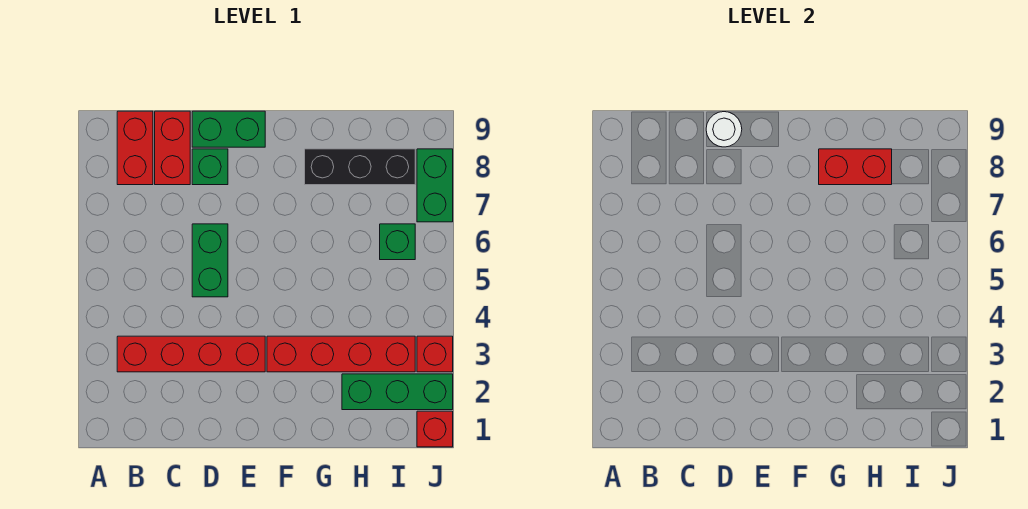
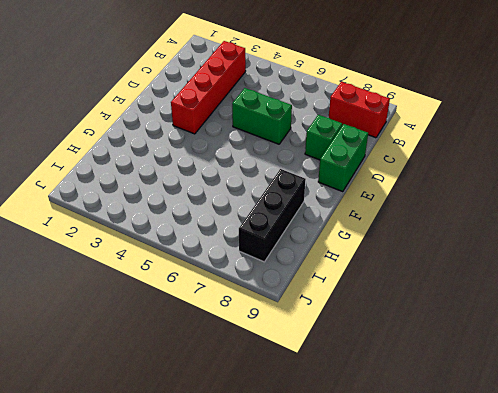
none -> red 1x2 brick [155,111,190,185]
none -> red 1x4 brick [267,336,415,372]
none -> green 1x3 brick [342,374,453,410]

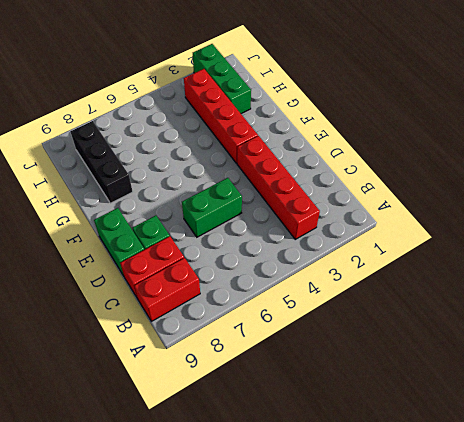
none -> green 1x1 brick [380,224,415,260]
none -> red 1x1 brick [417,411,453,447]
none -> red 1x1 brick [417,336,453,372]

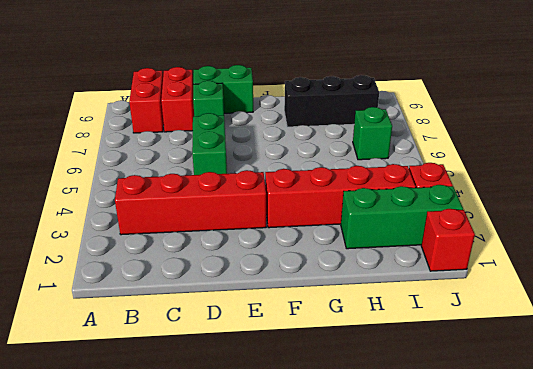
none -> green 1x2 brick [417,149,453,222]
none -> white 1x1 round brick [706,112,742,147]
none -> red 1x2 brick [819,149,892,185]

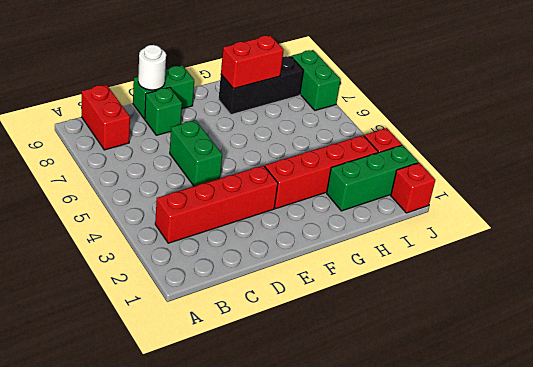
none -> red 1x2 brick [155,111,190,185]
none -> green 1x1 brick [380,224,415,260]

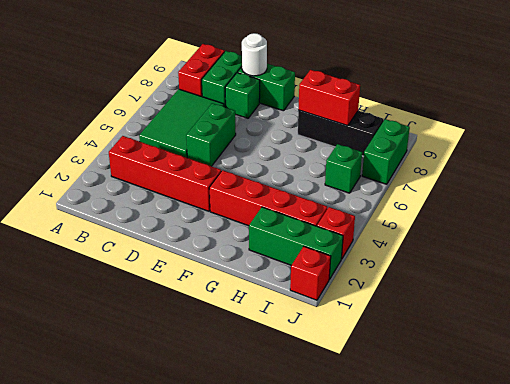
green 2x3 tile [139,89,224,158] -> none
green 1x2 brick [202,51,242,107] -> red 1x2 brick [155,111,190,185]

